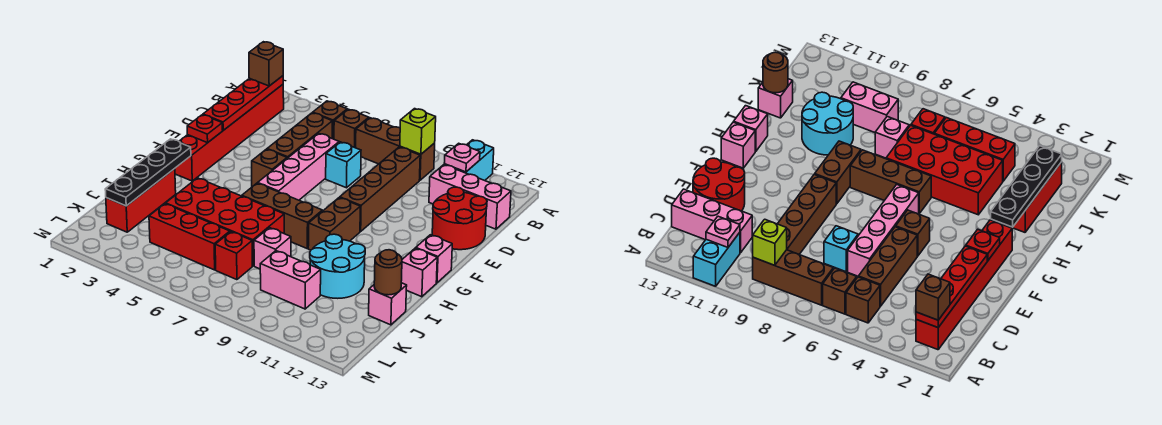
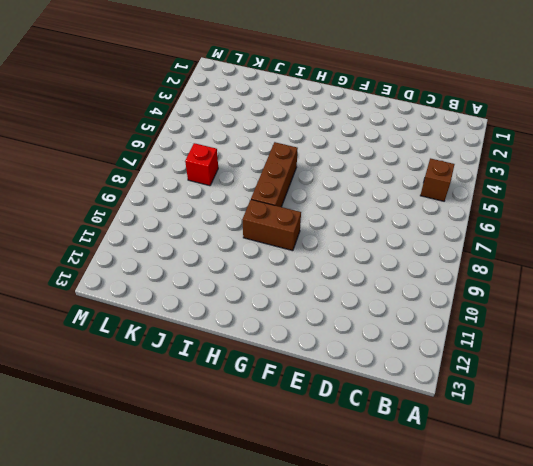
none -> cyan 1x2 brick [444,140,494,181]
none -> red 1x6 brick [175,85,284,181]
none -> brown 1x1 brick [334,109,369,148]
none -> brown 1x3 brick [356,118,435,180]

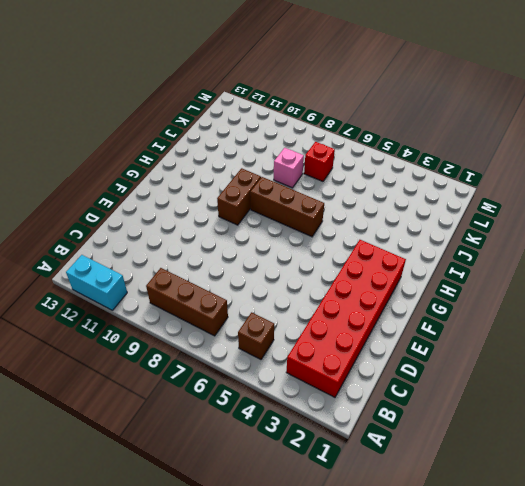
cyan 1x2 brick [66,255,127,310] -> cyan 1x2 brick turned to [444,140,494,181]
red 2x6 brick [286,240,406,397] -> red 1x6 brick [175,85,284,181]
none -> brown 1x1 brick [334,109,369,148]
none -> brown 1x3 brick [267,113,332,158]
none -> brown 1x4 brick [340,147,420,231]
none -> pink 1x3 brick [429,165,511,229]

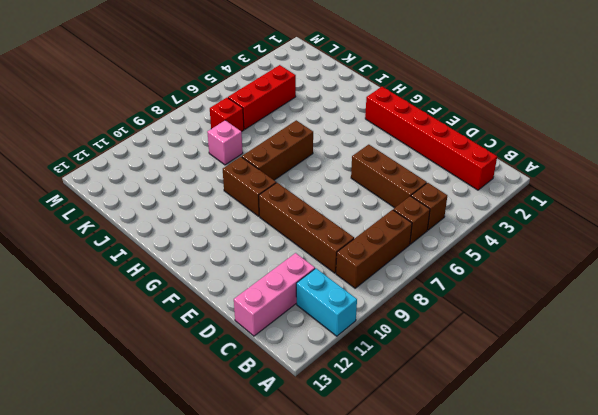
none -> pink 1x4 brick [258,133,339,200]
none -> cyan 1x1 brick [326,142,361,188]
none -> red 2x2 round brick [432,187,487,250]
none -> brown 1x1 brick [252,149,287,187]

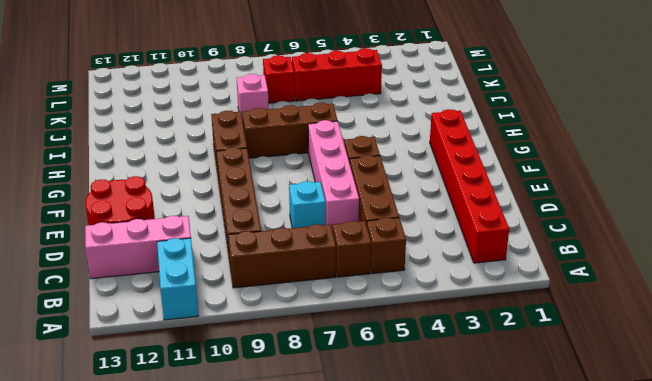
none -> pink 1x1 brick [416,235,452,283]
none -> pink 1x1 brick [401,248,437,297]
none -> red 1x3 brick [106,169,176,232]
none -> red 2x4 brick [166,178,284,266]

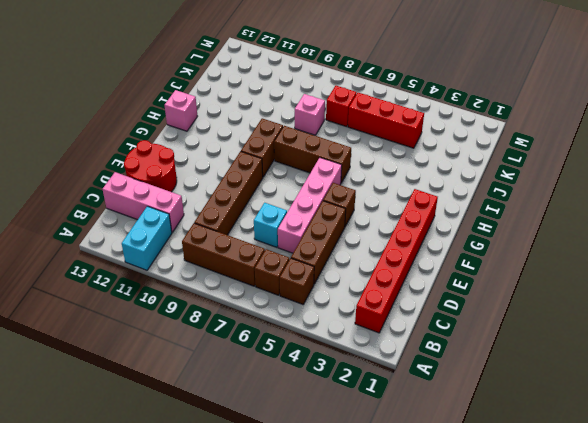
none -> pink 1x1 brick [416,235,452,283]
none -> red 1x3 brick [106,169,176,232]
none -> red 2x4 brick [166,178,284,266]
none -> cyan 2x2 round brick [310,234,365,298]

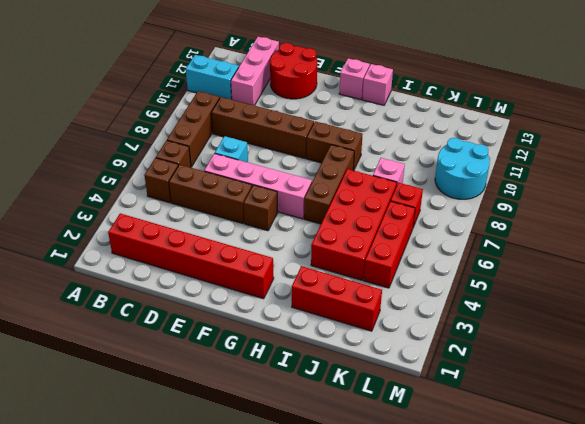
cyan 2x2 round brick [435,138,490,199] -> cyan 2x2 round brick moved to [310,234,365,298]
none -> pink 1x1 brick [369,283,407,325]
none -> pink 1x2 brick [260,251,321,309]
none -> red 1x4 plate [203,76,283,130]
none -> lime 1x1 brick [400,109,436,154]

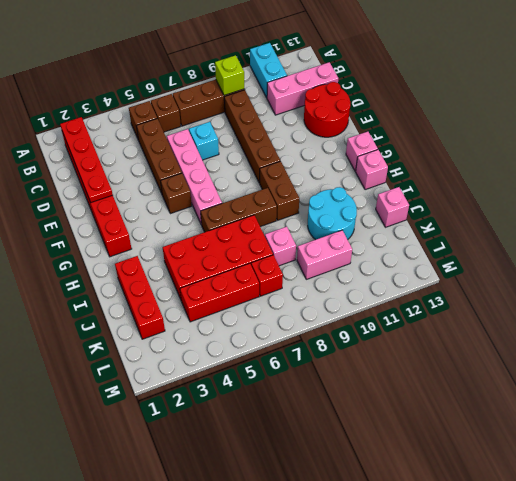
none -> pink 1x1 plate [444,143,480,172]
none -> red 1x1 plate [187,115,223,143]
none -> black 1x4 plate [105,139,191,206]
none -> brown 1x1 round brick [374,250,402,295]

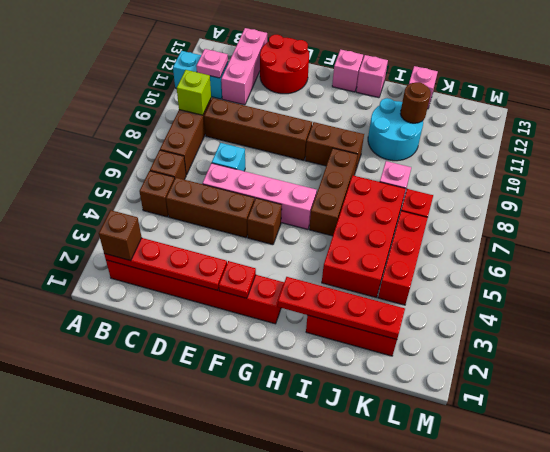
red 1x4 plate [278,277,405,340] -> black 1x4 plate [105,139,191,206]
brown 1x1 round brick [401,82,431,123] -> brown 1x1 round brick moved to [374,250,402,295]
none -> pink 1x2 brick [260,251,321,309]

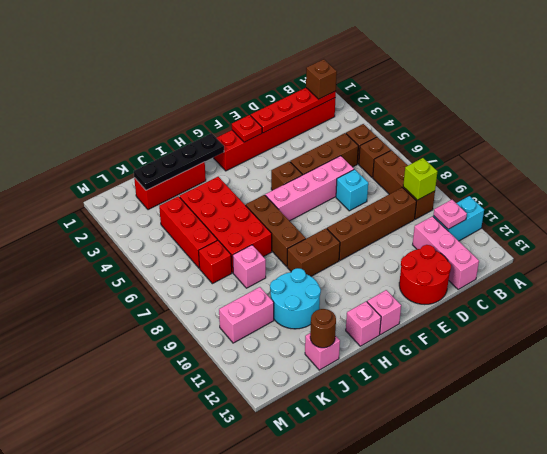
pink 1x2 brick [219,287,274,343] -> pink 1x2 brick turned to [260,251,321,309]

